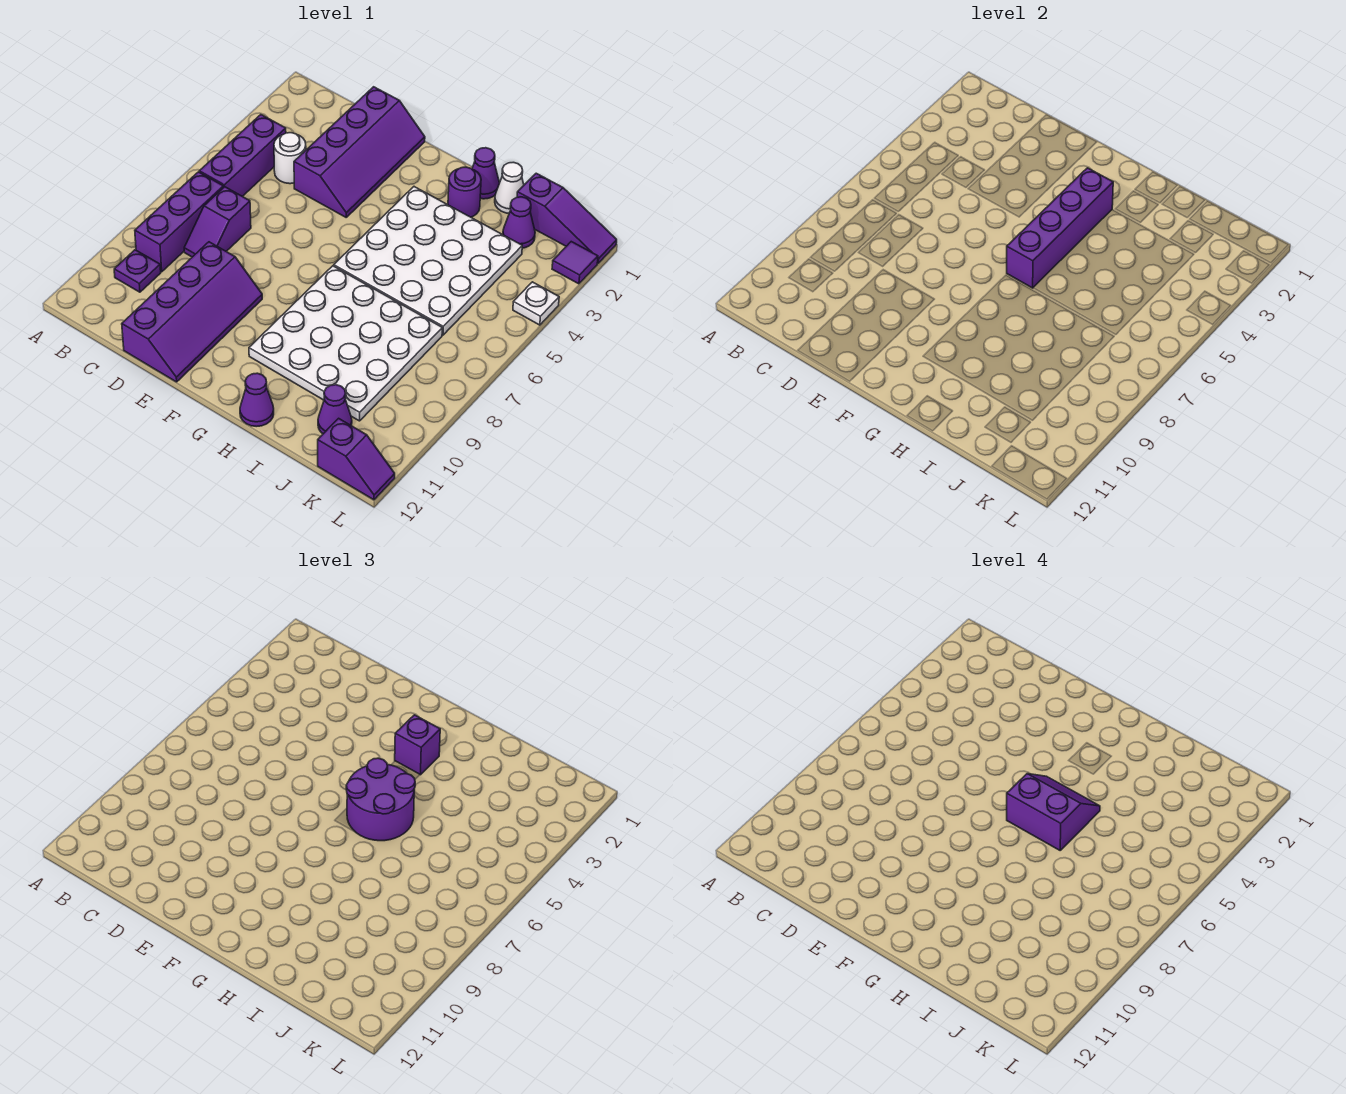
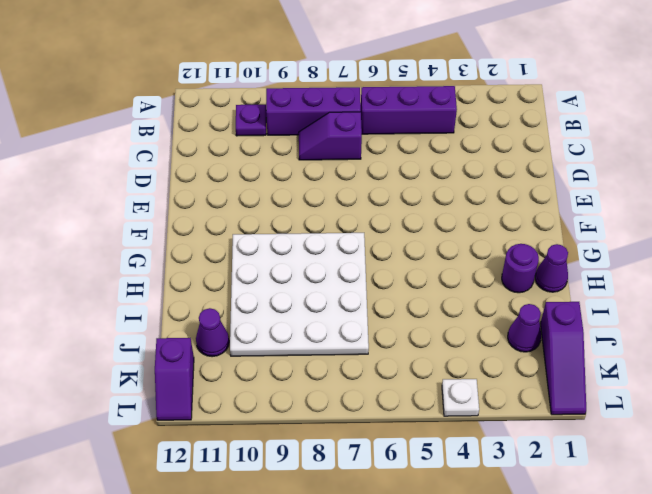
none -> white 1x1 round brick [274,133,306,184]
none -> purple 2x4 slope [294,87,425,217]
none -> purple 2x4 slope [122,242,262,382]

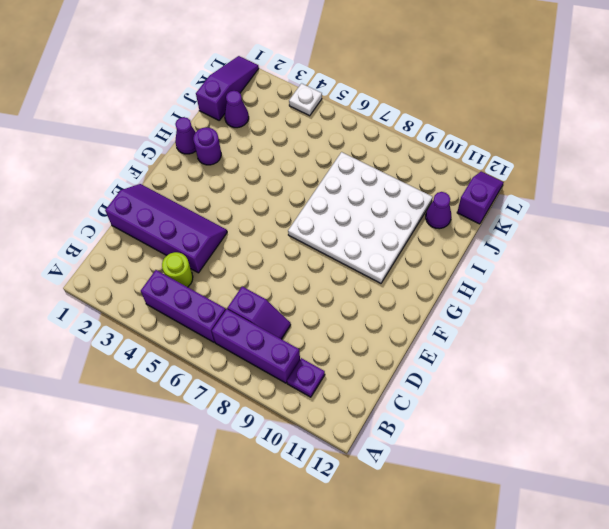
lime 1x1 round brick [162,252,193,287] -> white 1x1 round brick [274,133,306,184]
none -> purple 2x4 slope [122,242,262,382]
none -> white 4x4 plate [334,187,522,335]
none -> purple 1x1 cone [240,373,274,427]

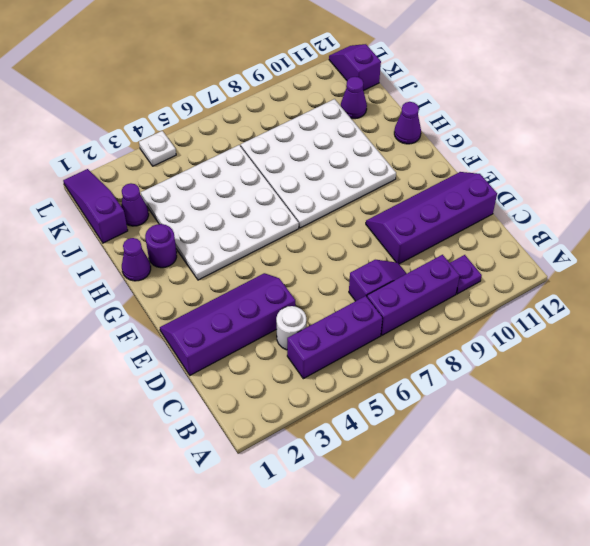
none -> white 1x1 cone [495,162,524,213]
none -> purple 1x1 tile [552,242,598,284]
none -> purple 1x4 brick [1007,168,1113,288]

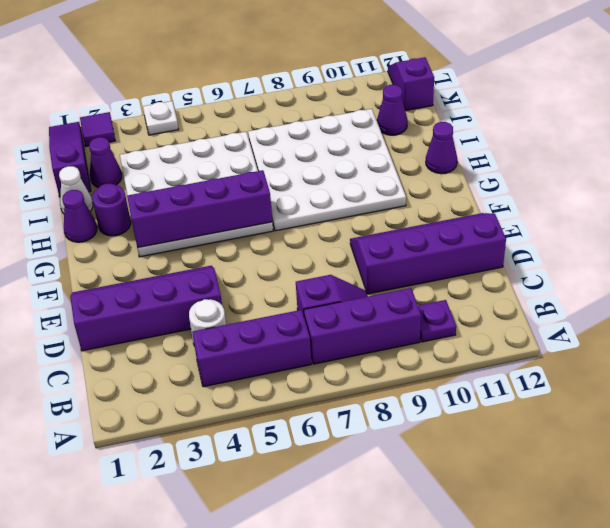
none -> purple 1x1 brick [395,715,440,775]
none -> purple 2x2 round brick [346,758,415,841]
none -> purple 2x2 slope [1007,774,1100,850]

